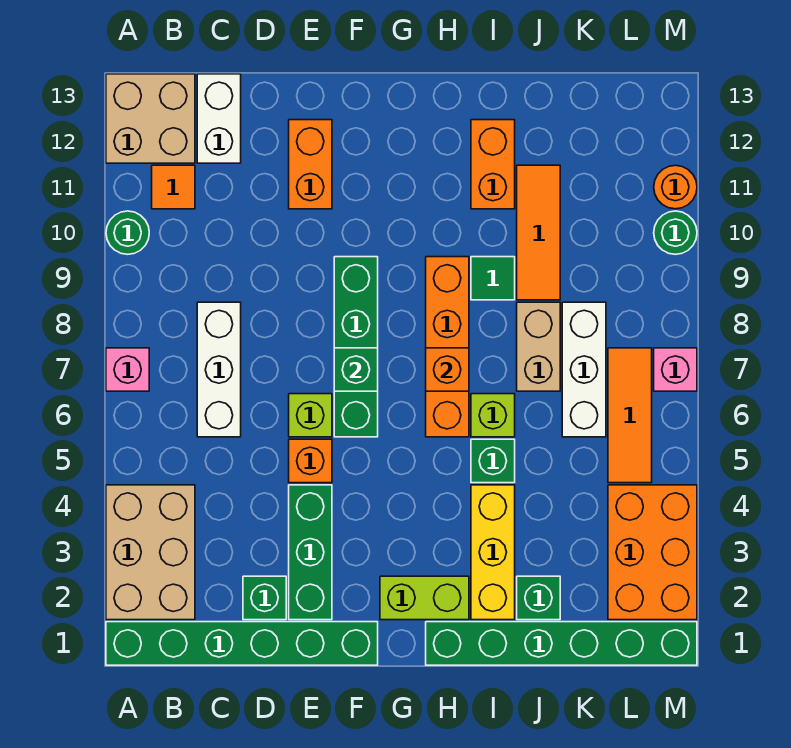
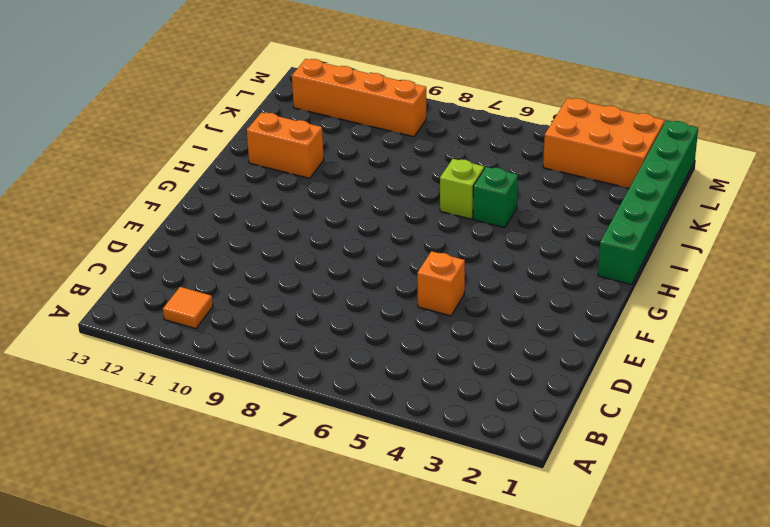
orange 1x4 brick [292,59,426,137] -> orange 1x4 brick moved to [426,257,469,437]
none -> green 1x6 brick [106,622,378,665]
none -> tan 2x3 brick [106,485,195,620]
none -> pink 1x1 brick [106,348,149,391]
none -> green 1x1 round brick [106,211,149,254]

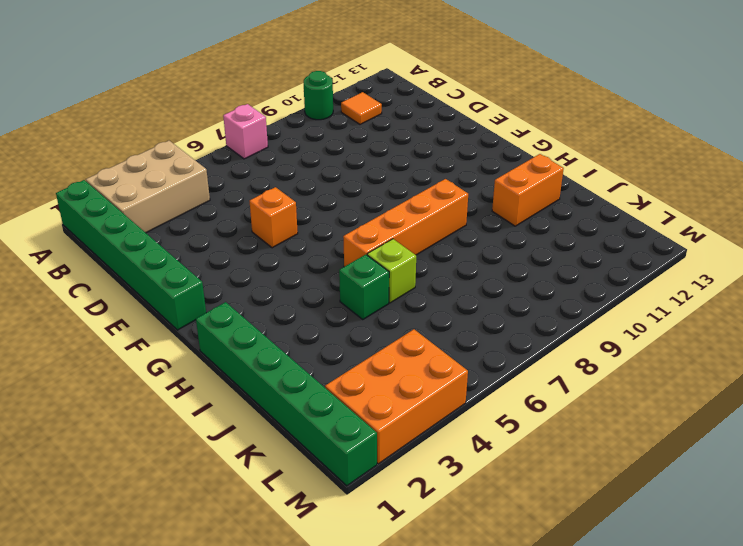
none -> tan 2x2 brick [106,74,195,163]
none -> white 1x3 brick [197,302,241,437]
none -> white 1x2 brick [197,74,241,163]
none -> green 1x1 brick [243,576,286,620]

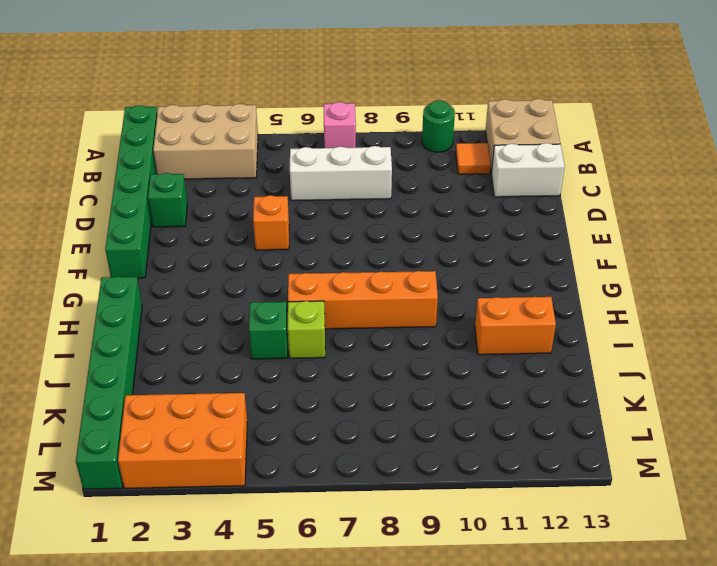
none -> green 1x3 brick [289,485,332,620]
none -> lime 1x1 brick [289,394,332,437]
none -> orange 1x2 brick [289,120,332,209]
none -> green 1x4 brick [334,257,378,437]

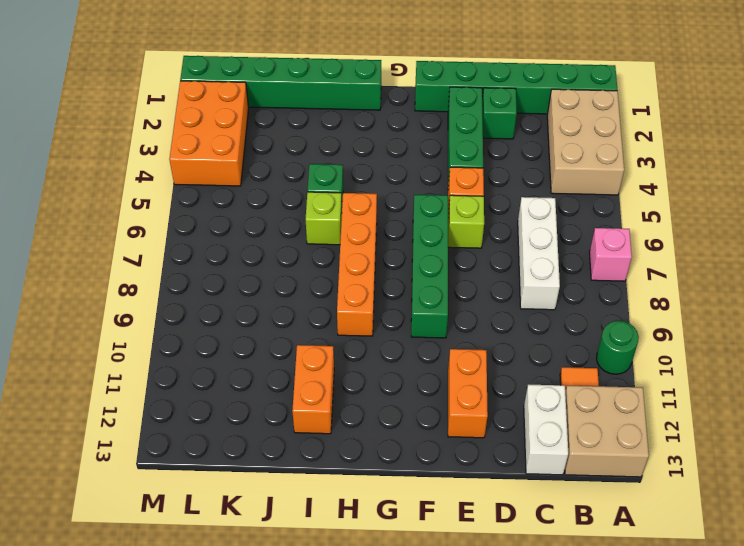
none -> lime 1x2 brick [380,576,469,620]
none -> yellow 1x3 brick [471,485,515,620]
none -> green 1x1 tile [471,257,515,300]
none -> green 1x1 brick [517,576,560,620]

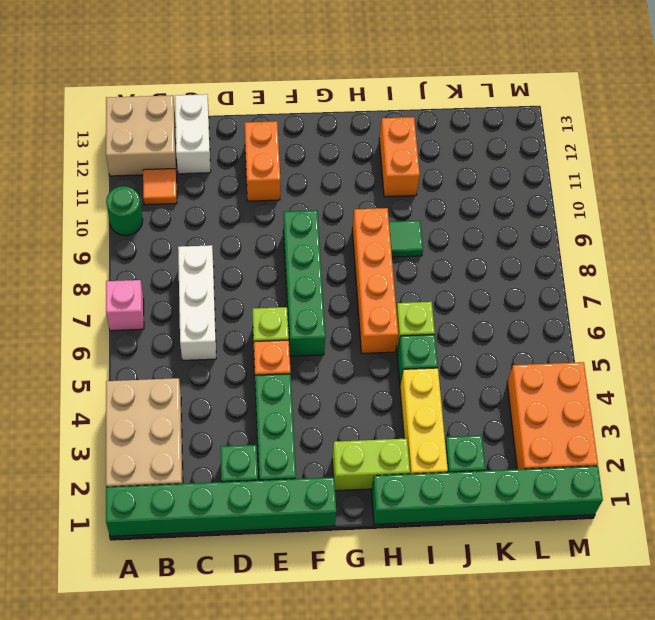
none -> tan 1x2 brick [517,302,560,391]
none -> orange 1x3 tile [517,165,560,300]
none -> white 1x3 brick [562,302,606,437]
none -> orange 1x3 tile [608,348,652,483]

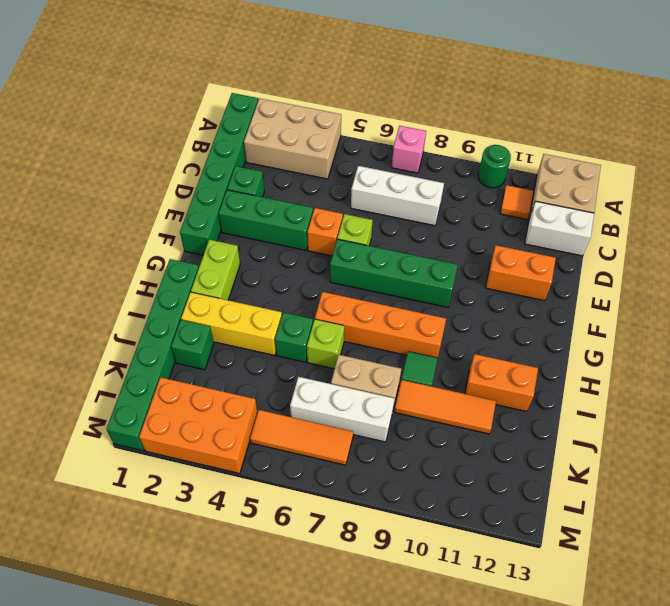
none -> pink 1x1 brick [654,348,697,391]
none -> green 1x1 round brick [654,211,697,254]
none -> orange 1x1 round brick [654,165,697,209]
none -> green 1x1 brick [334,348,378,391]

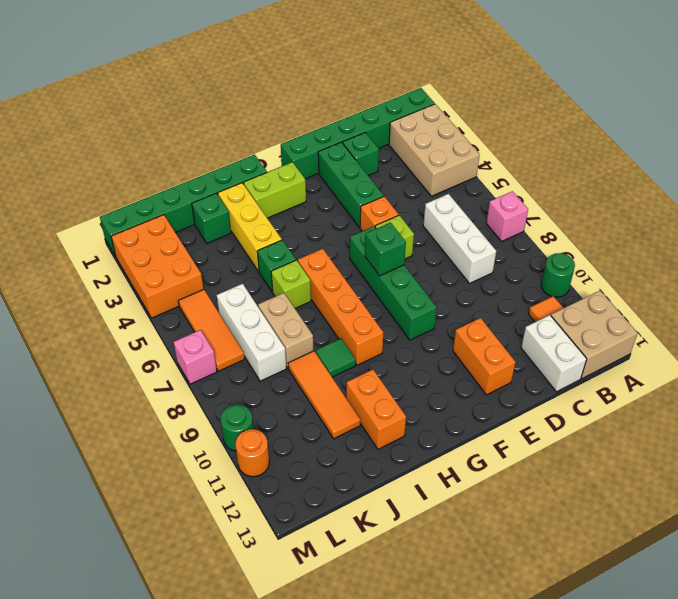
none -> orange 1x1 brick [426,348,469,391]

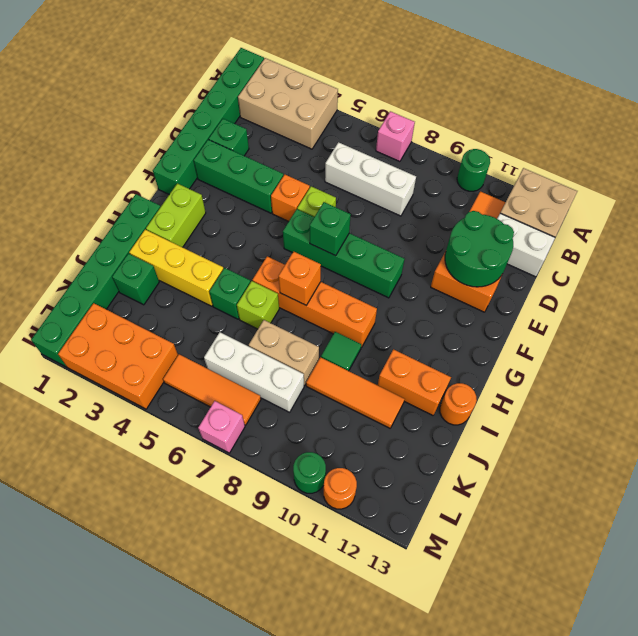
green 2x2 round brick [445,211,514,287] -> none
orange 1x1 round brick [440,383,477,425] -> none

